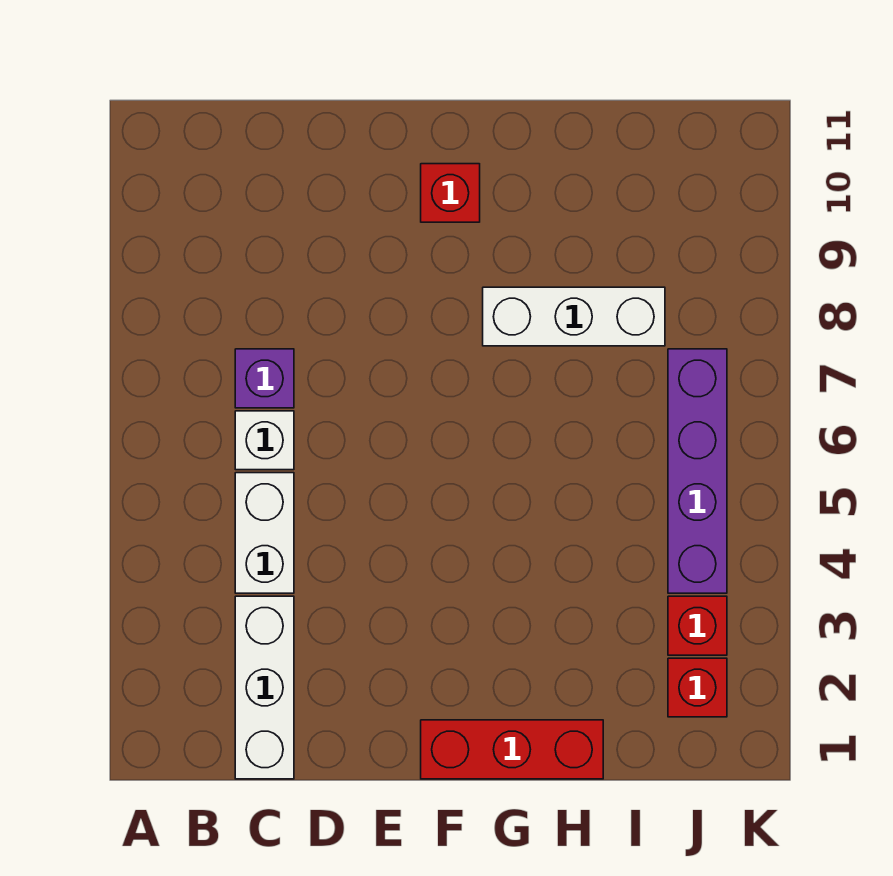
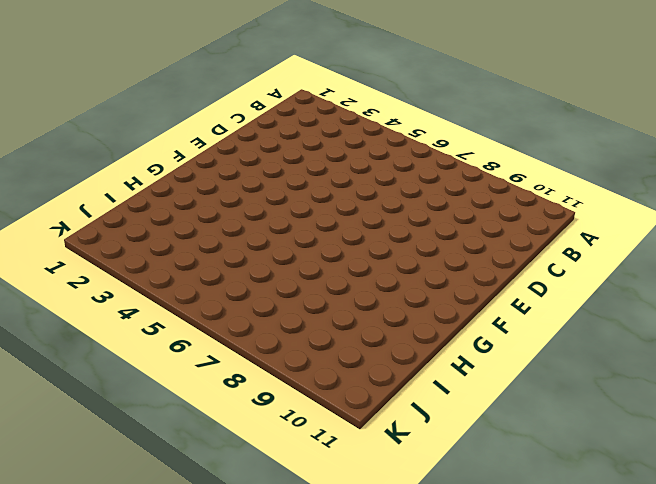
none -> white 1x3 brick [235,596,294,779]
none -> white 1x2 brick [235,473,294,593]

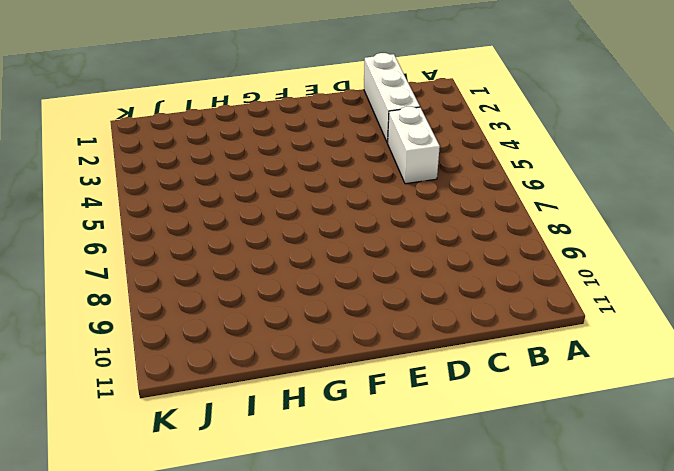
none -> white 1x1 brick [235,411,294,470]
none -> purple 1x1 brick [235,349,294,408]

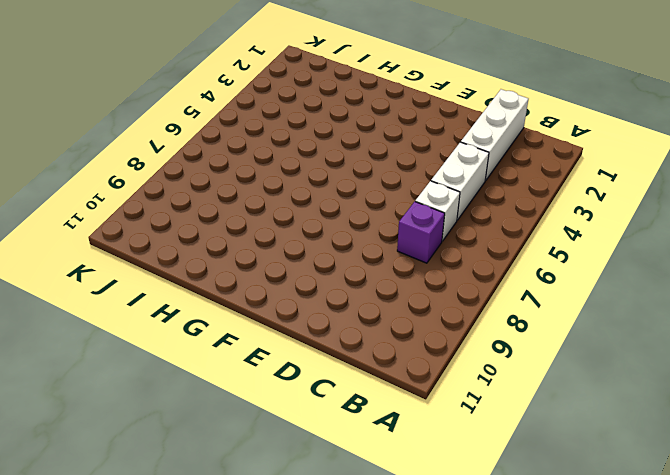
none -> red 1x3 brick [421,720,603,779]
none -> red 1x1 brick [421,164,480,222]

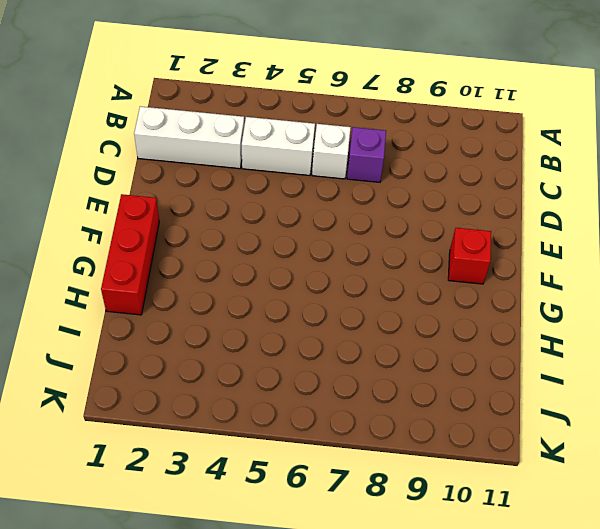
none -> white 1x3 brick [483,287,665,346]
none -> red 1x1 brick [668,658,727,717]

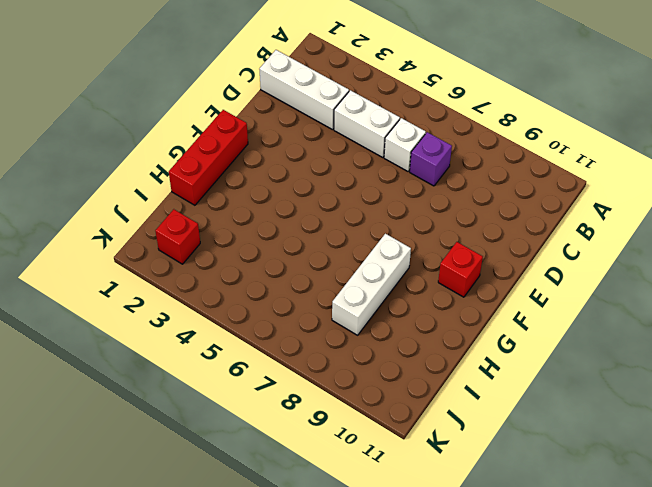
none -> red 1x1 brick [668,596,727,655]
none -> purple 1x4 brick [668,349,727,593]

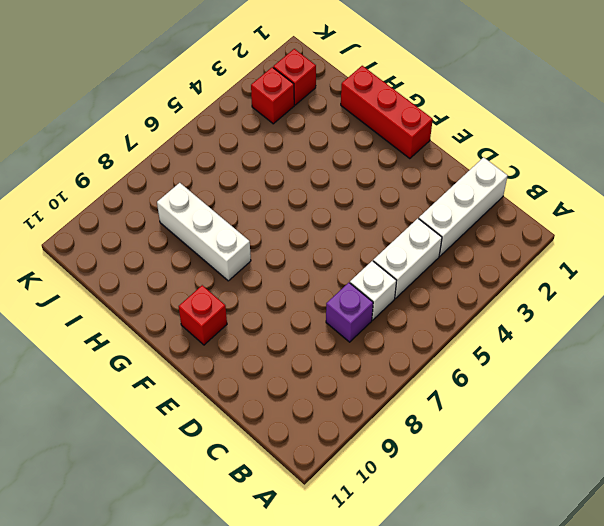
none -> purple 1x4 brick [668,349,727,593]

